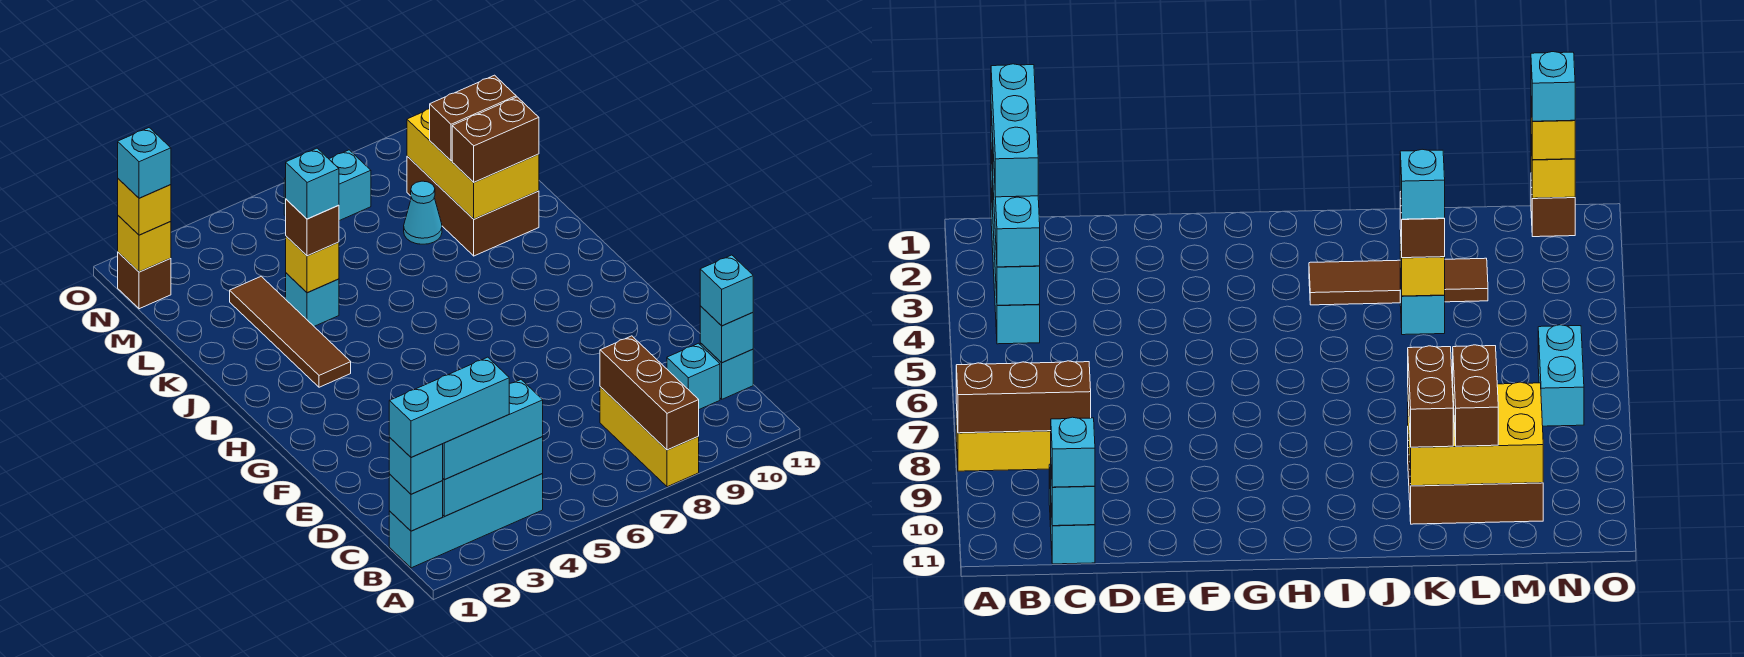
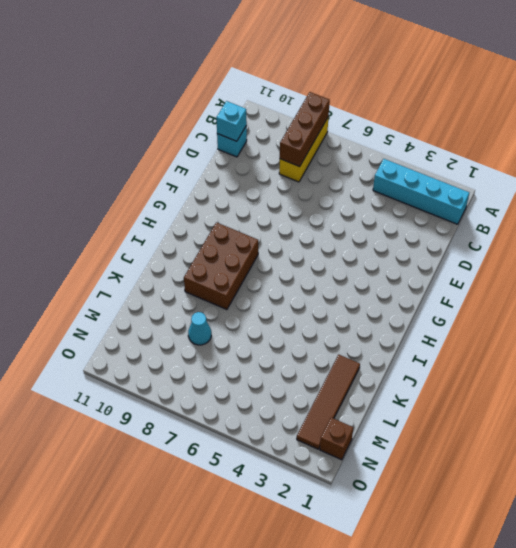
brown 2x3 brick [184,222,258,310] -> brown 2x3 brick moved to [407,156,539,256]
brown 1x4 tile [297,355,360,449] -> brown 1x4 tile moved to [230,276,351,387]
none -> cyan 1x1 brick [667,343,720,409]
none -> cyan 1x1 brick [286,273,339,326]
none -> cyan 1x2 brick [284,150,371,221]

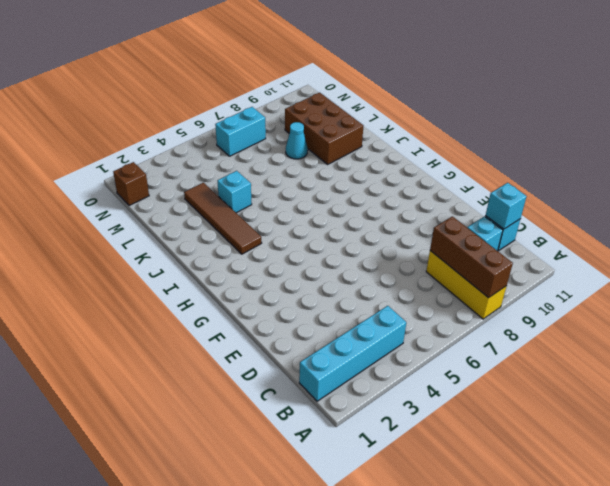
none -> cyan 1x1 brick [389,474,443,531]
none -> cyan 1x3 brick [443,436,543,516]
none -> yellow 1x1 brick [286,236,339,293]

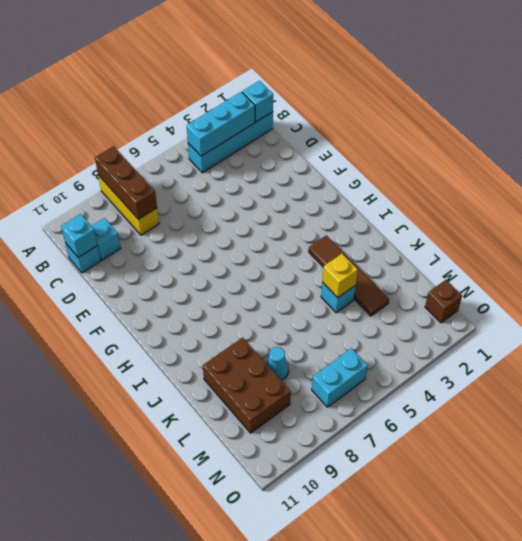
none -> yellow 2x3 brick [407,109,539,219]
none -> yellow 1x1 brick [118,216,171,272]
none -> cyan 1x1 brick [389,438,443,494]

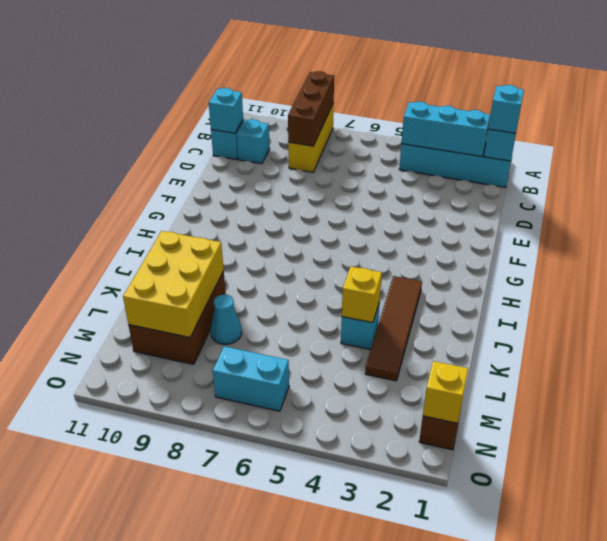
none -> cyan 1x3 brick [443,380,543,479]
none -> cyan 1x1 brick [700,255,753,326]
none -> brown 1x1 brick [286,199,339,256]

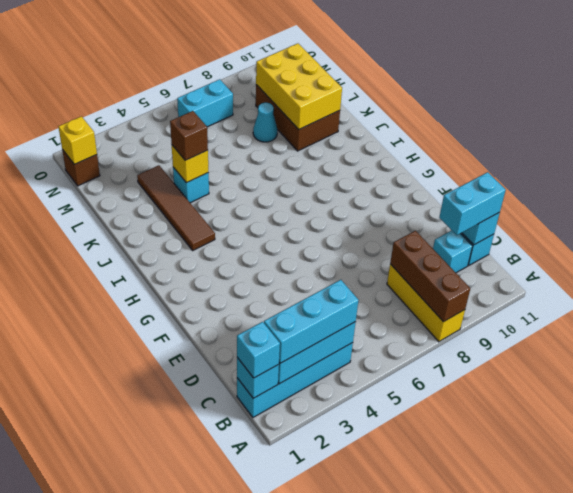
cyan 1x2 brick [439,172,506,235] -> cyan 1x1 brick [700,255,753,326]
none -> brown 1x2 brick [452,97,539,182]
none -> brown 1x2 brick [430,75,516,161]
none -> yellow 1x1 brick [118,179,171,235]

